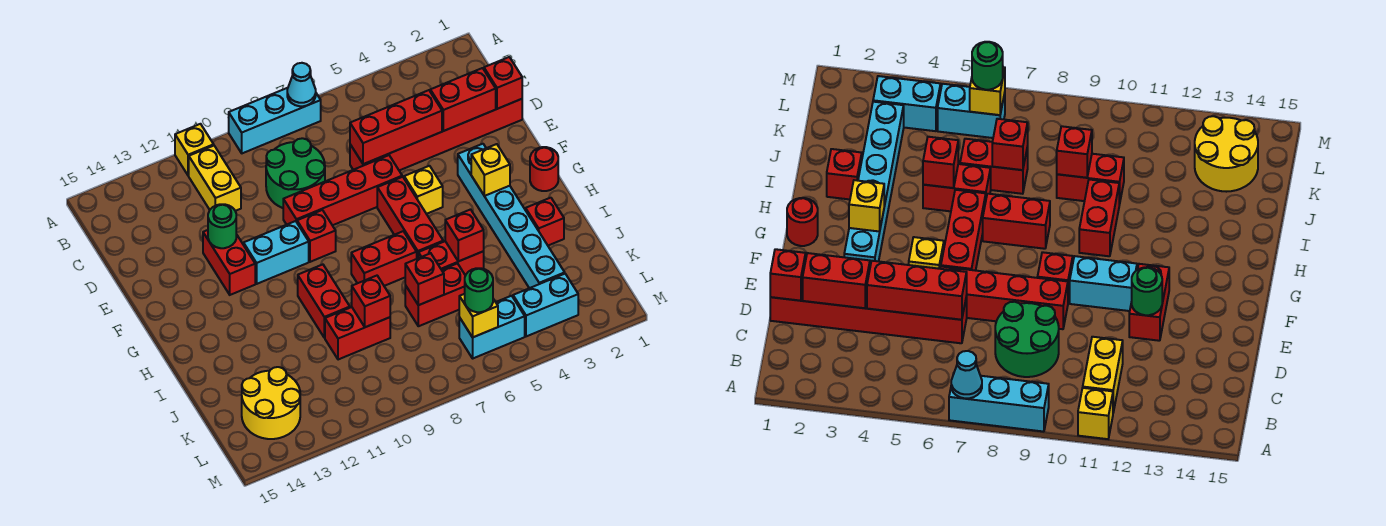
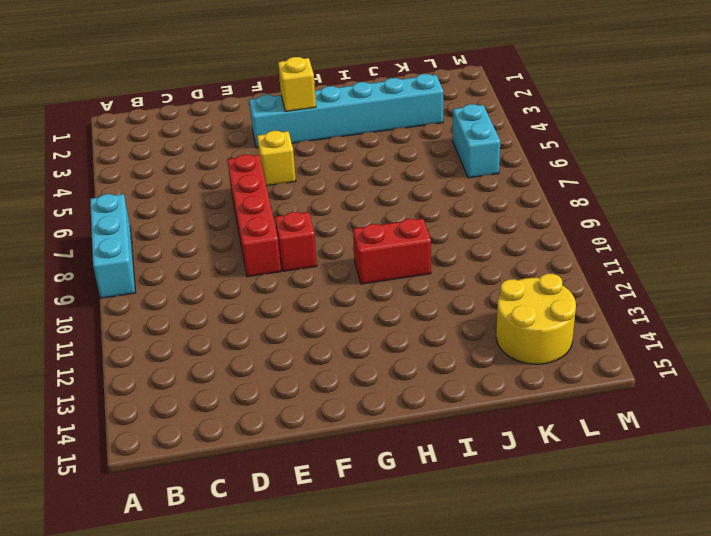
none -> yellow 1x1 brick [175,124,214,176]
none -> yellow 1x2 brick [189,146,241,211]
none -> green 2x2 round brick [266,138,325,208]
none -> red 1x6 brick [350,99,522,170]

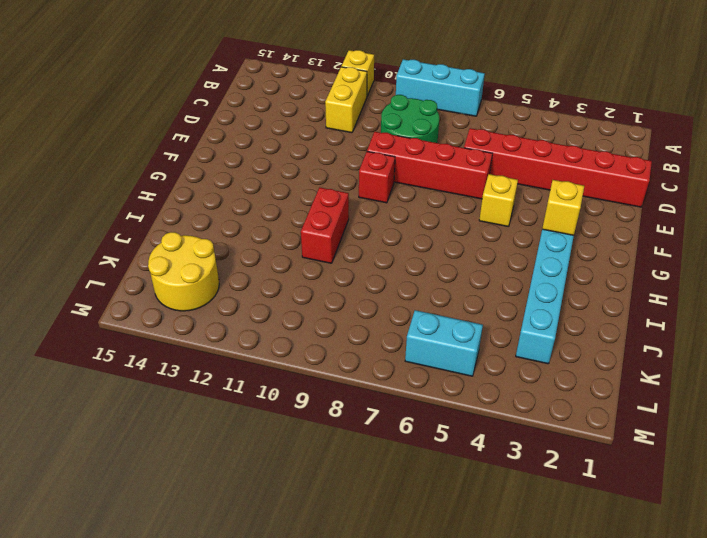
none -> red 1x2 brick [203,230,255,295]
none -> red 1x3 brick [377,177,443,259]
none -> cyan 1x2 brick [243,221,309,284]
none -> red 1x1 round brick [530,147,558,191]

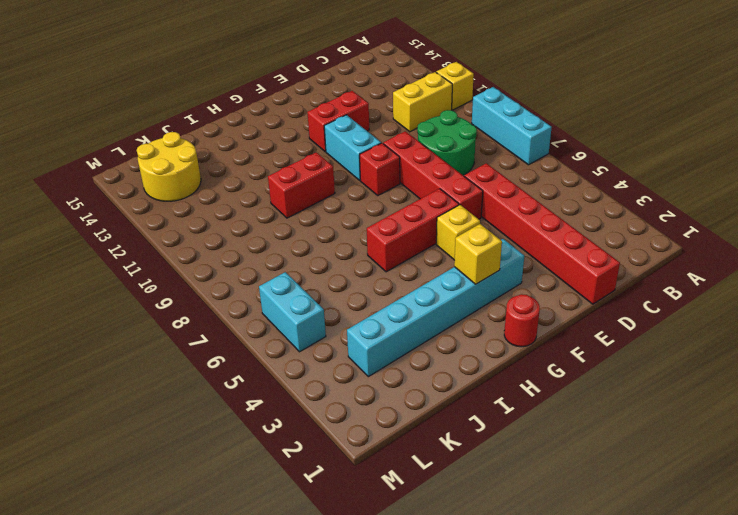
none -> red 1x2 brick [351,231,417,286]
none -> red 1x1 brick [526,198,564,245]
none -> red 1x2 brick [418,241,484,275]
none -> red 1x2 brick [405,264,465,326]

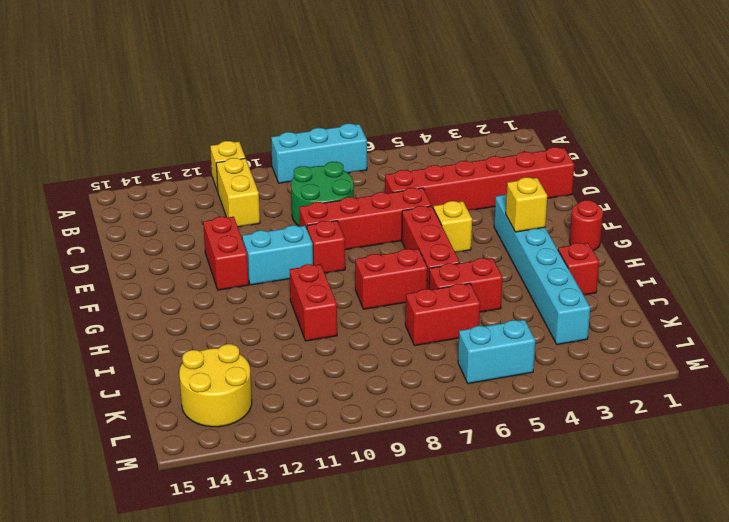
none -> red 1x2 brick [325,307,390,360]
none -> cyan 1x2 brick [513,274,578,336]
none -> cyan 1x1 cone [287,63,316,106]
none -> red 1x1 brick [484,57,522,109]

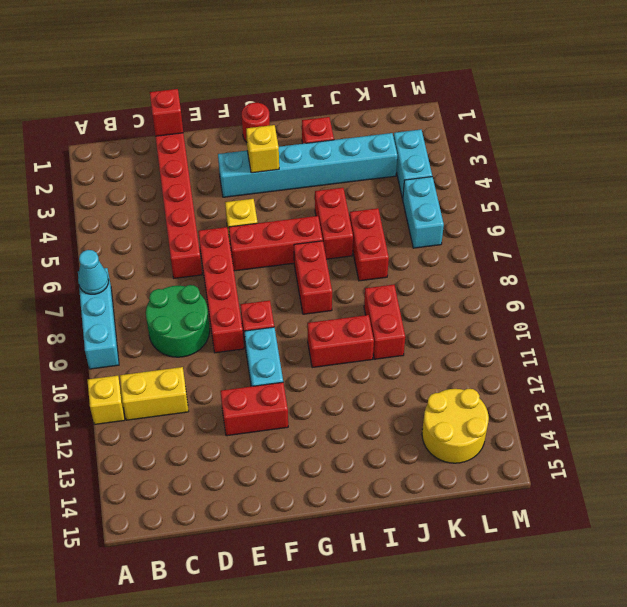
none -> red 1x2 brick [430,68,496,131]
none -> red 1x3 brick [350,90,442,164]
none -> green 1x1 round brick [208,204,236,248]
none -> red 1x1 brick [445,210,484,261]

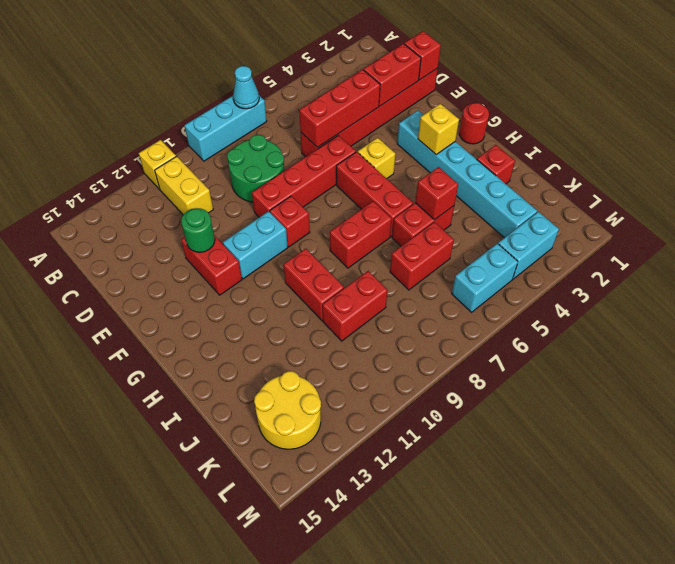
none -> red 1x1 brick [405,253,444,305]
none -> red 1x1 brick [352,276,390,327]
none -> yellow 1x1 brick [459,294,498,337]
none -> green 1x1 round brick [465,268,493,312]

